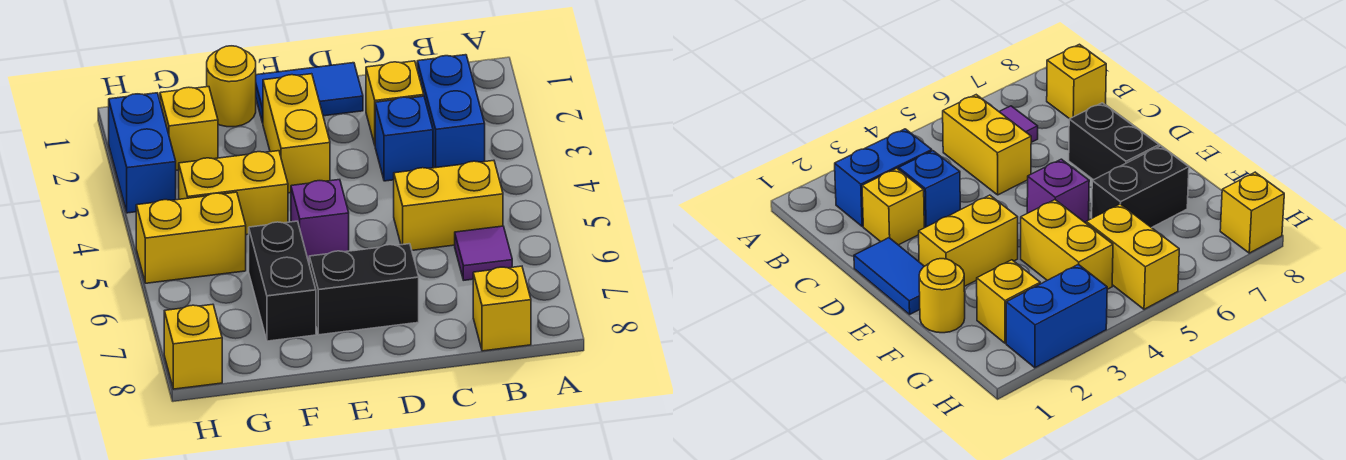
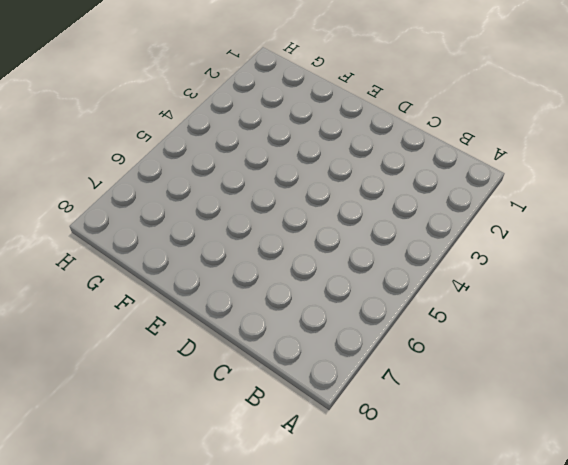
none -> blue 1x2 brick [417,55,485,168]
none -> yellow 1x2 brick [394,160,503,250]
none -> purple 1x1 tile [455,226,512,280]

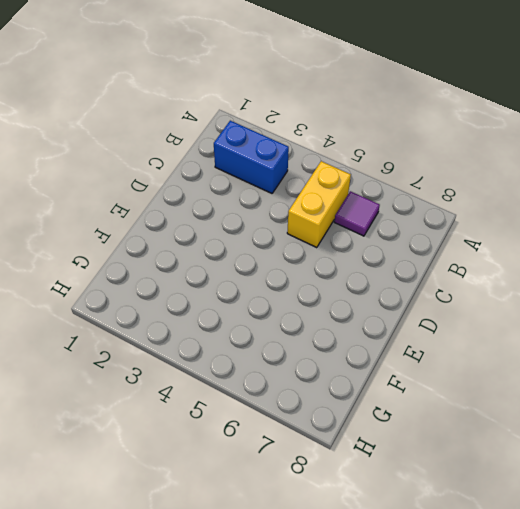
none -> yellow 1x1 brick [473,266,531,351]
none -> yellow 1x1 brick [366,61,424,144]
none -> blue 1x1 brick [375,96,433,181]

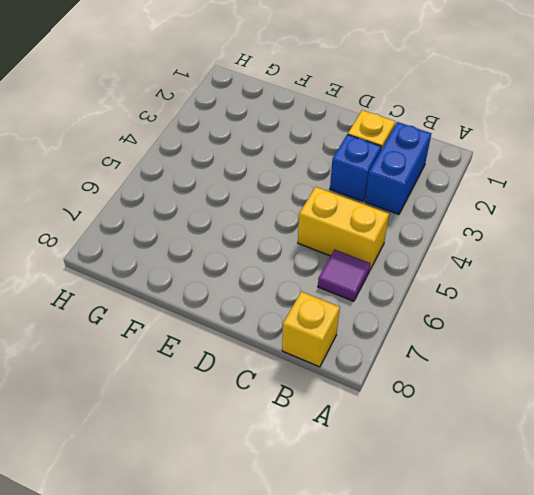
none -> blue 1x2 tile [256,63,363,123]
none -> black 1x2 brick [309,244,419,335]
none -> yellow 1x2 brick [263,74,330,193]

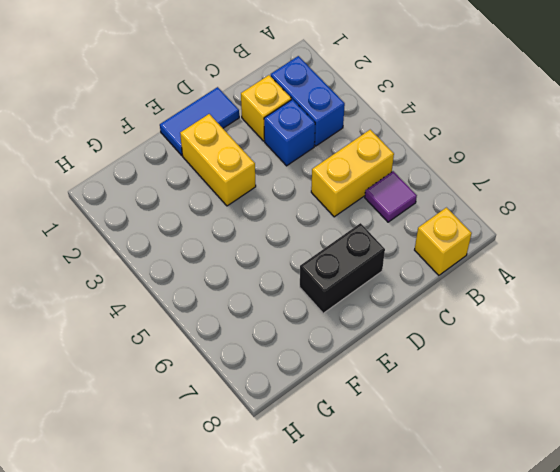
none -> purple 1x1 brick [291,180,349,262]
none -> yellow 1x1 round brick [207,46,256,127]
none -> yellow 1x2 brick [179,151,288,235]

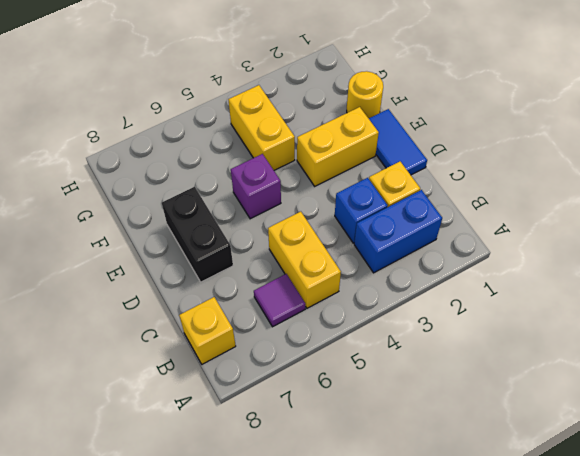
none -> black 1x2 brick [249,221,316,341]
none -> yellow 1x1 brick [160,87,218,170]
none -> yellow 1x2 brick [136,192,246,283]

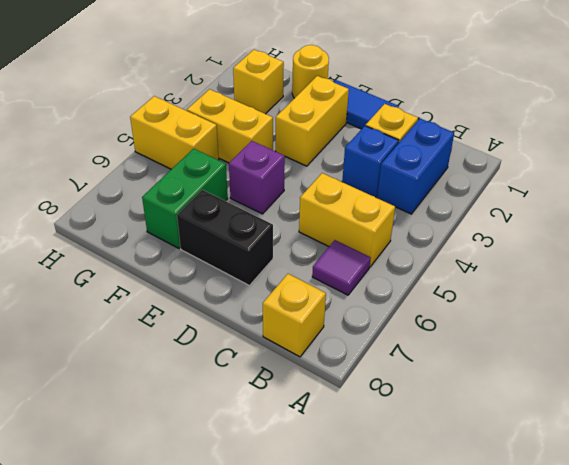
green 1x2 brick [142,149,228,248] -> black 1x2 brick [249,221,316,341]
none -> blue 1x2 brick [109,93,176,213]
none -> yellow 1x1 brick [164,304,222,389]

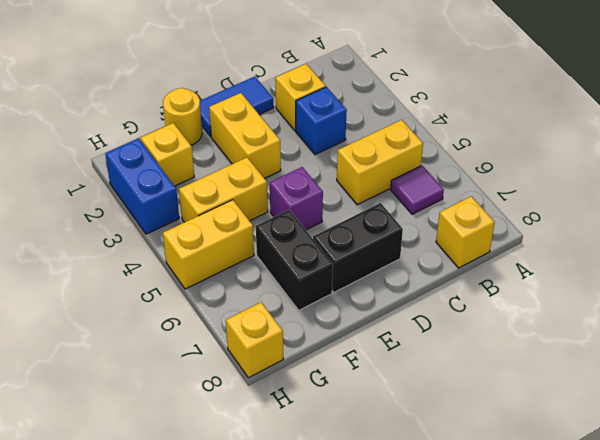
none -> blue 1x2 brick [417,55,485,168]

